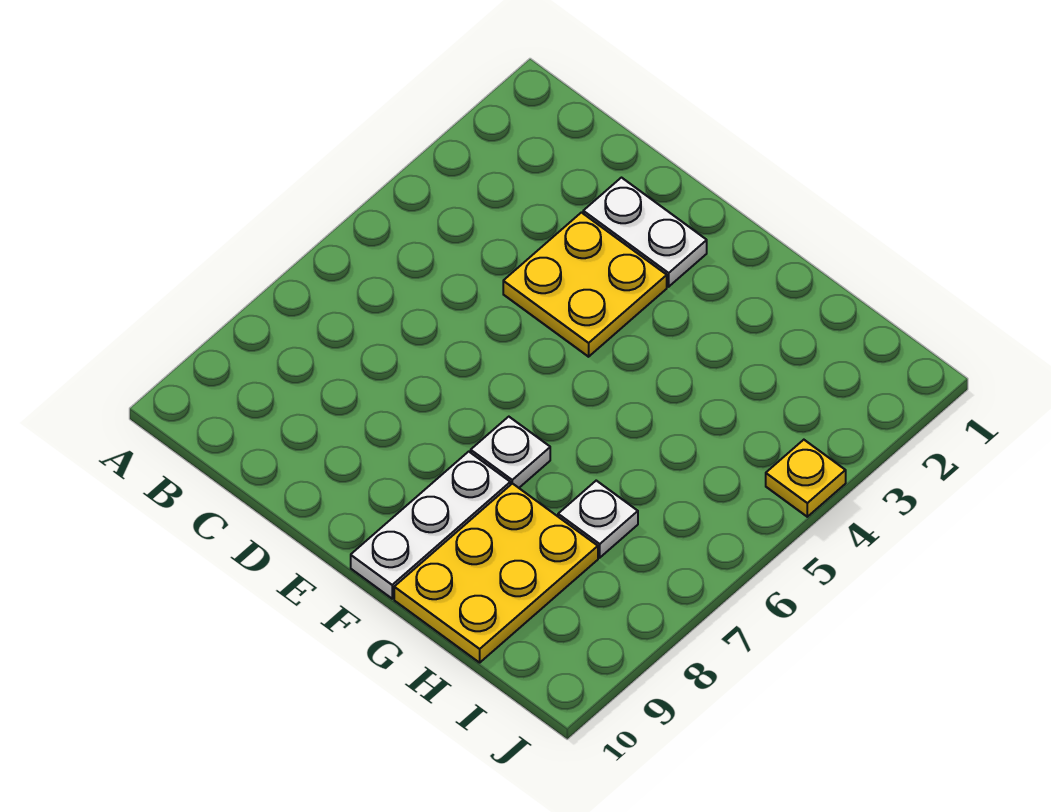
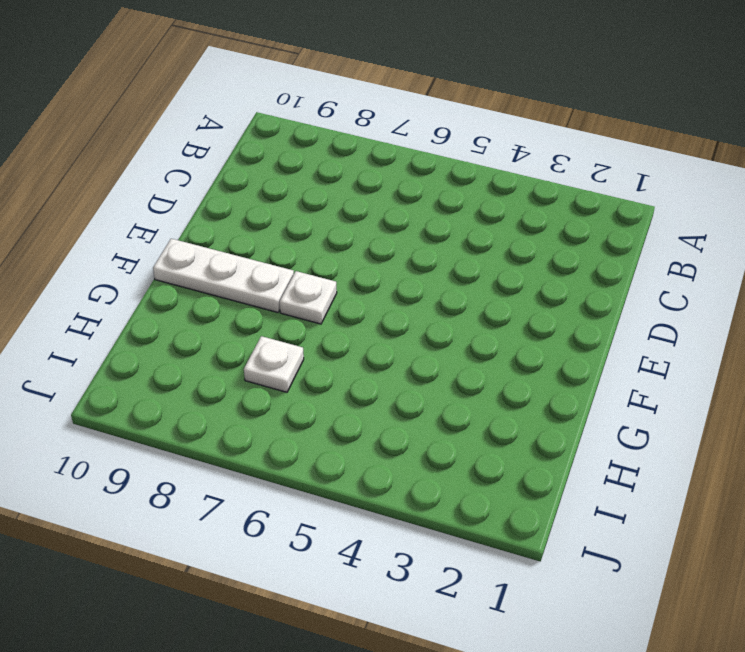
none -> white 1x2 plate [583,178,707,287]
none -> yellow 2x2 plate [503,213,667,357]

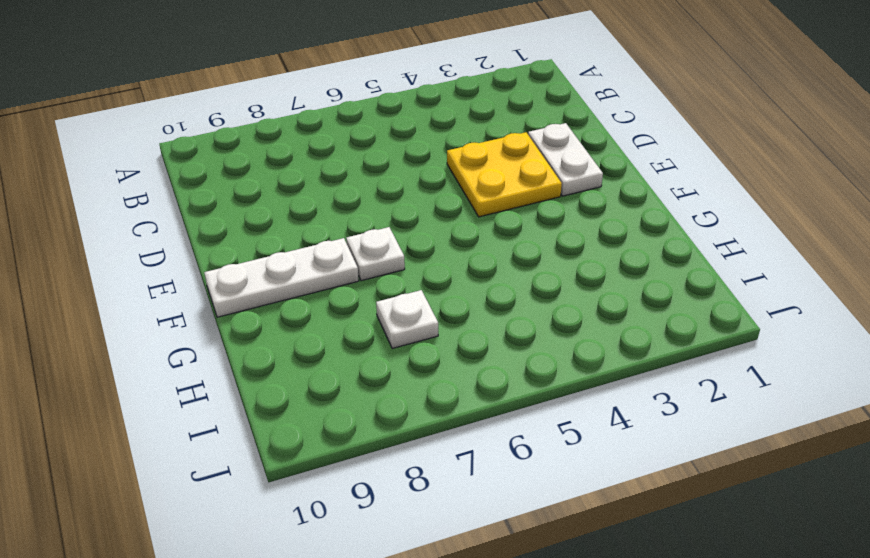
none -> yellow 2x3 plate [394,483,598,663]
none -> yellow 1x1 plate [766,440,846,517]

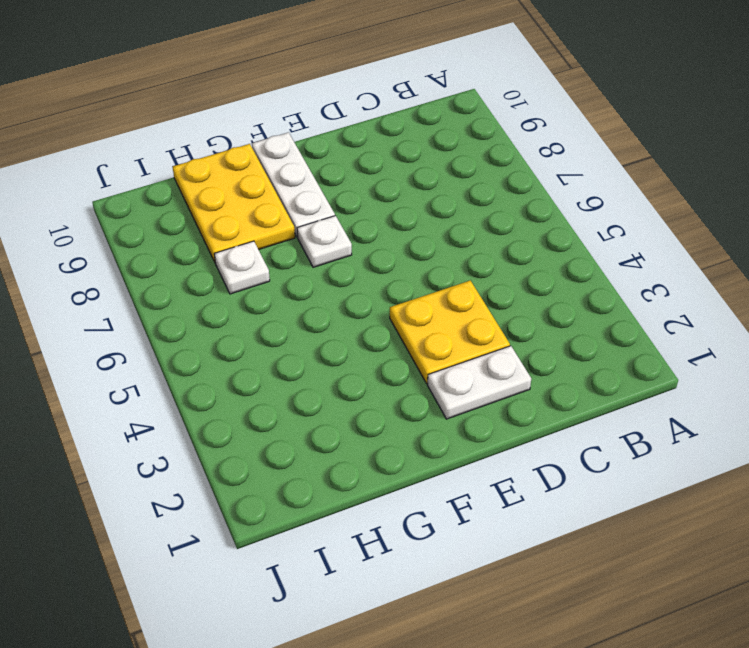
none -> yellow 1x1 plate [766,440,846,517]

